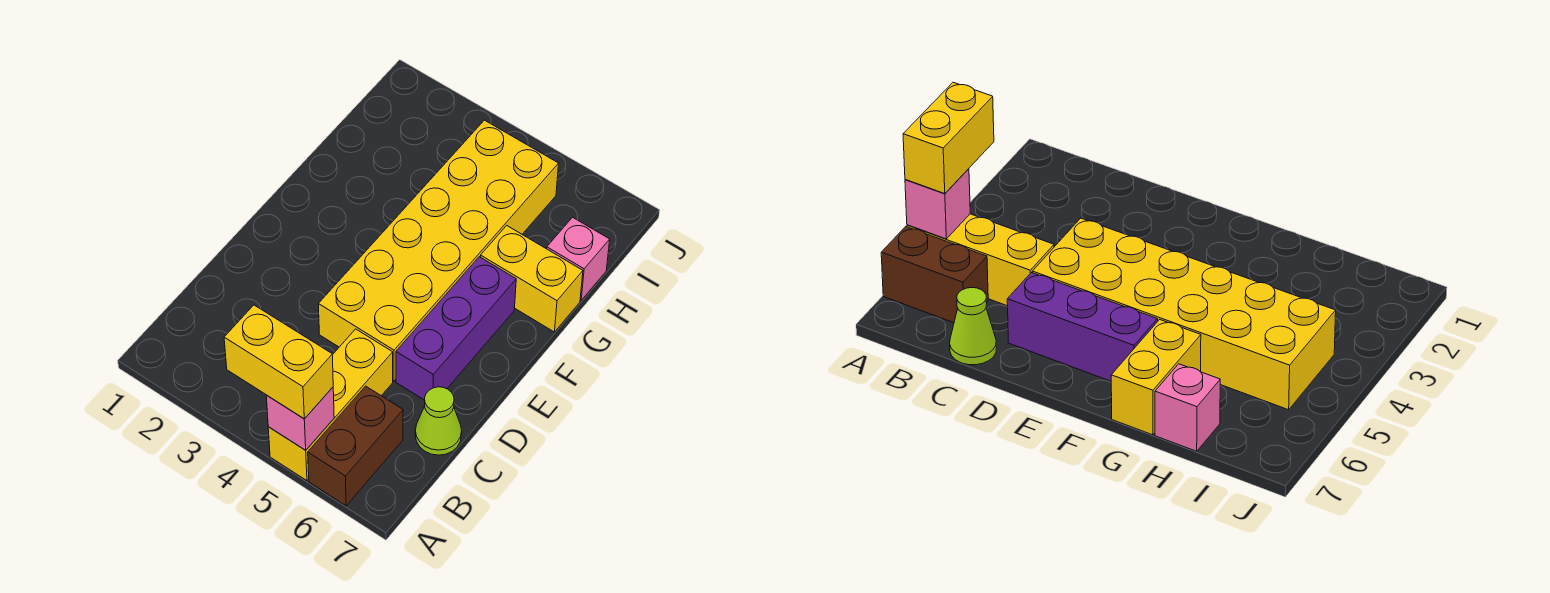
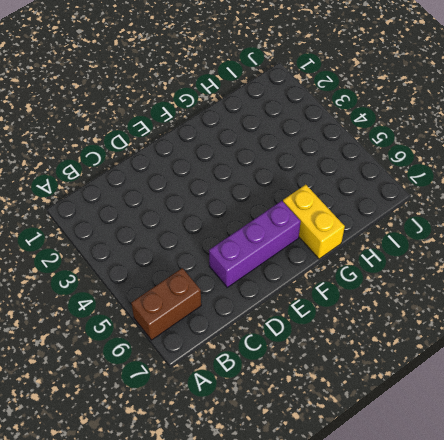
none -> yellow 1x3 brick [268,329,393,481]
none -> lime 1x1 cone [415,387,462,455]

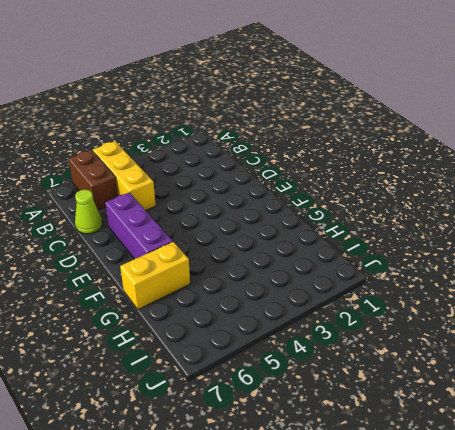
none -> yellow 2x6 brick [318,120,559,381]
none -> pink 1x1 brick [547,217,610,300]

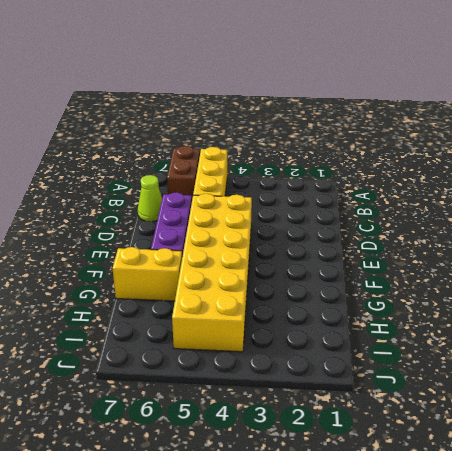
none -> pink 1x1 brick [547,217,610,300]
none -> pink 1x1 brick [266,387,334,450]

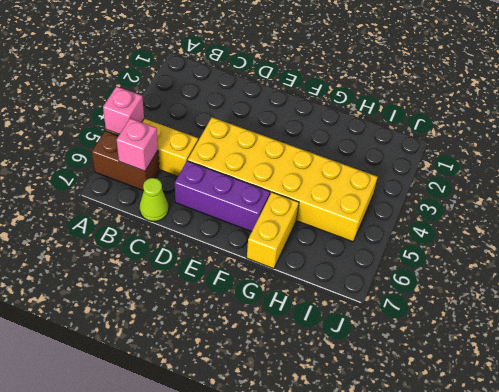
pink 1x1 brick [117,118,158,171] -> pink 1x1 brick moved to [547,217,610,300]
none -> yellow 1x2 brick [224,305,333,419]

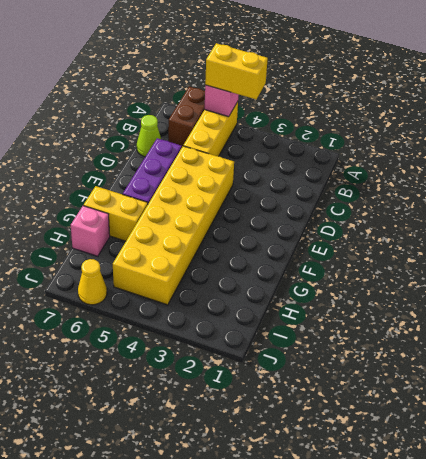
yellow 1x1 cone [78,259,107,305] -> none

